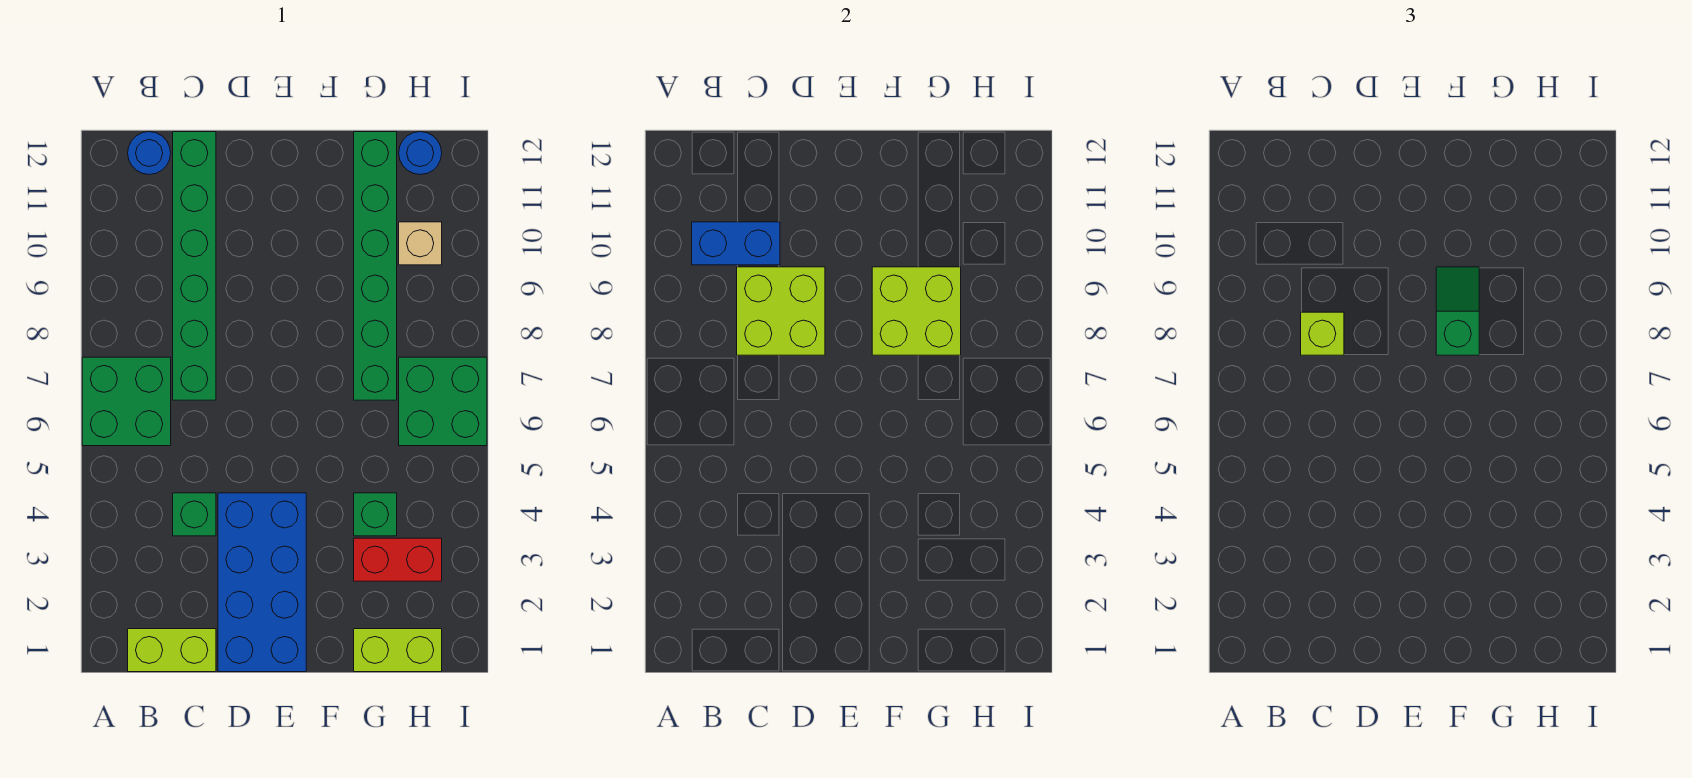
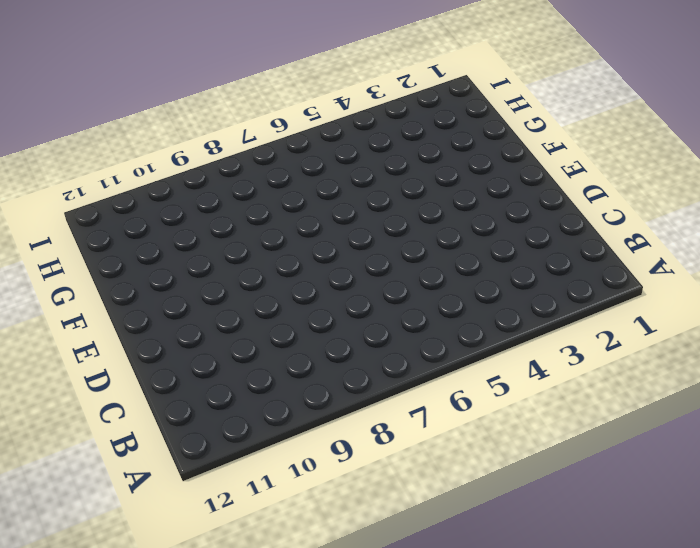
none -> green 2x2 brick [82,357,171,446]
none -> lime 1x2 brick [128,629,216,672]
none -> blue 1x1 round brick [128,132,171,175]

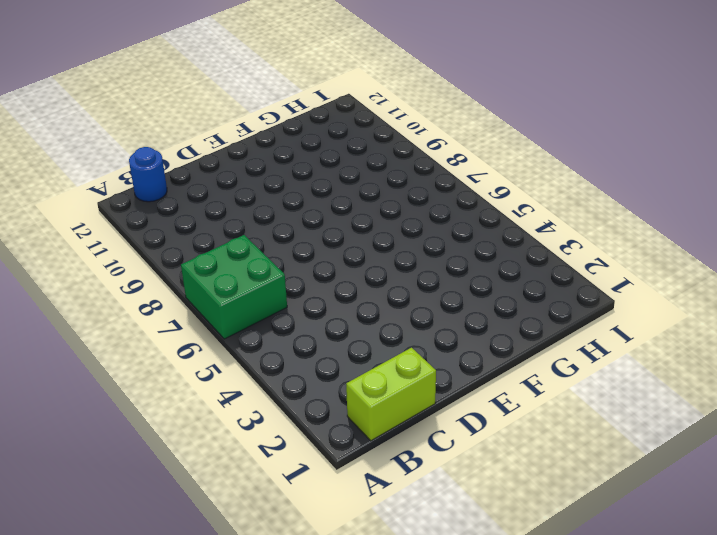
none -> green 1x1 brick [173,493,216,536]
none -> green 1x6 brick [173,132,216,400]
none -> blue 2x4 brick [218,493,306,672]

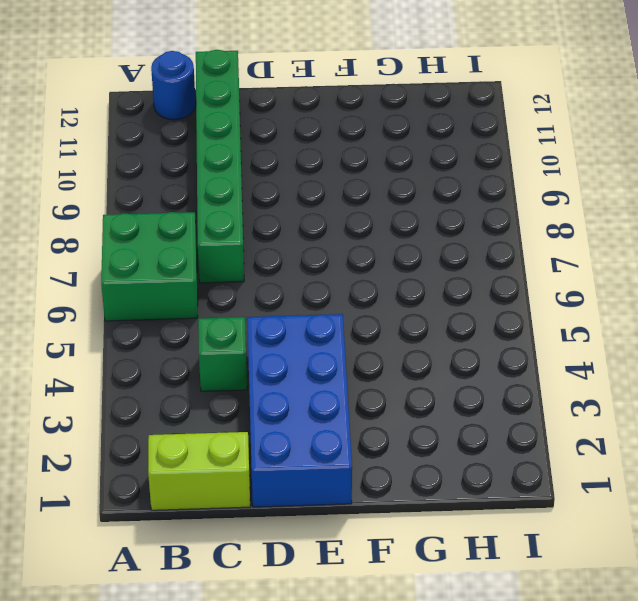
none -> lime 1x2 brick [354,629,442,672]
none -> red 1x2 brick [354,538,442,581]
none -> green 1x1 brick [354,493,397,536]

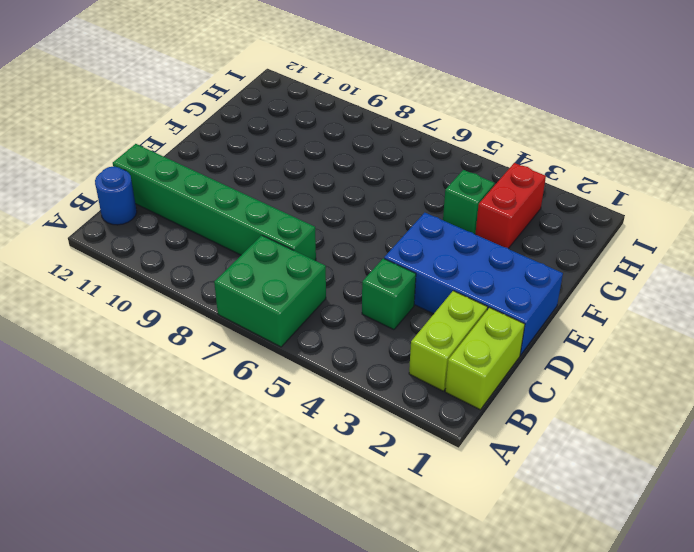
lime 1x2 brick [409,291,488,391] -> lime 1x2 brick moved to [354,629,442,672]
none -> green 1x6 brick [354,132,397,400]
none -> green 2x2 brick [399,357,487,446]
none -> tan 1x1 brick [399,222,442,265]

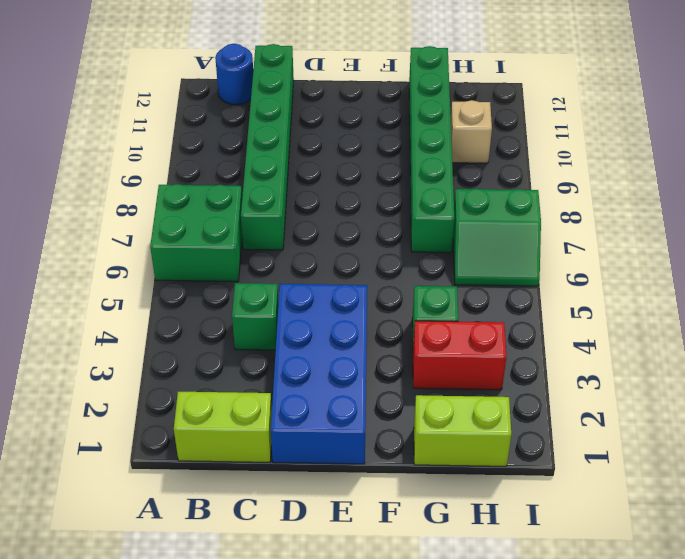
green 2x2 slope [453,188,541,286] -> green 2x2 brick [399,357,487,446]
none -> blue 1x1 round brick [399,132,442,175]
none -> blue 1x2 brick [692,222,780,265]
none -> lime 2x2 brick [737,267,825,355]

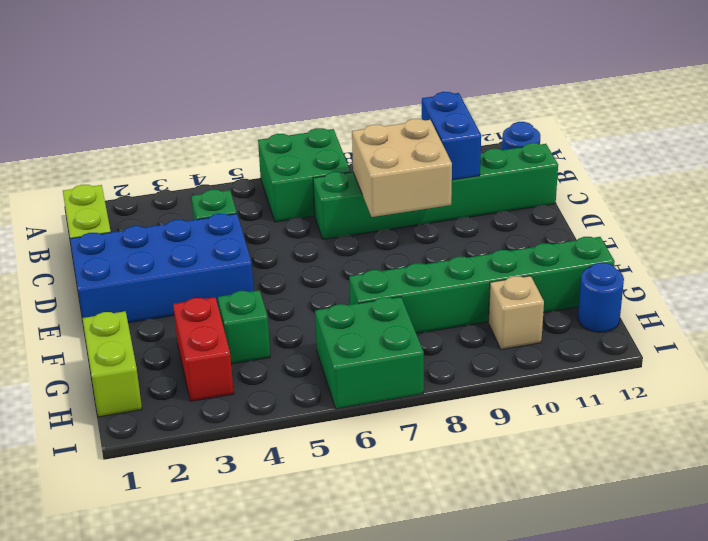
tan 2x2 brick [352,119,452,217] -> lime 2x2 brick [737,267,825,355]
none -> lime 2x2 brick [872,267,961,355]
none -> lime 1x1 brick [1301,312,1344,355]
none -> green 1x2 slope [1436,267,1479,355]

